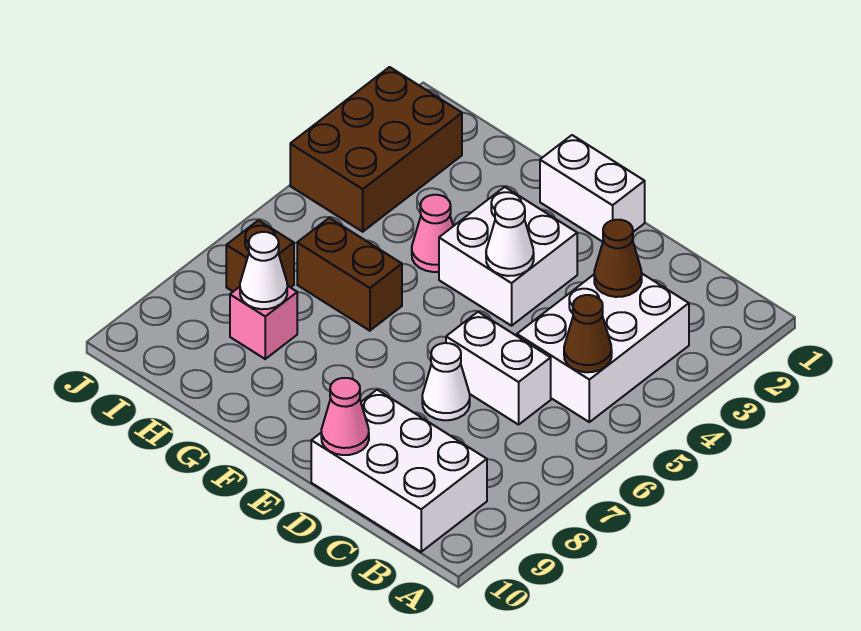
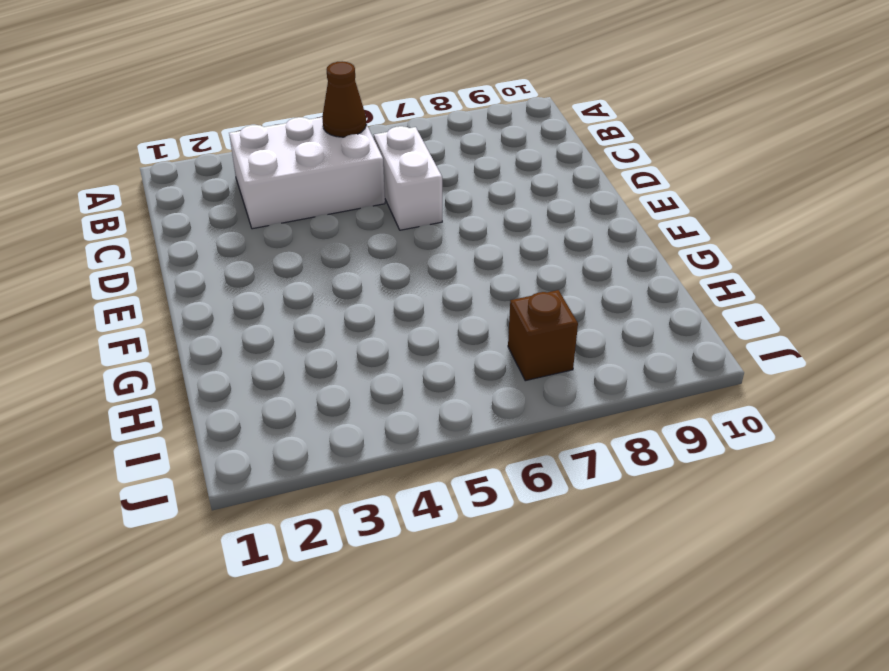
none -> white 2x3 brick [311,390,487,552]
none -> white 1x1 cone [422,343,470,420]
none -> white 1x2 brick [540,135,645,242]

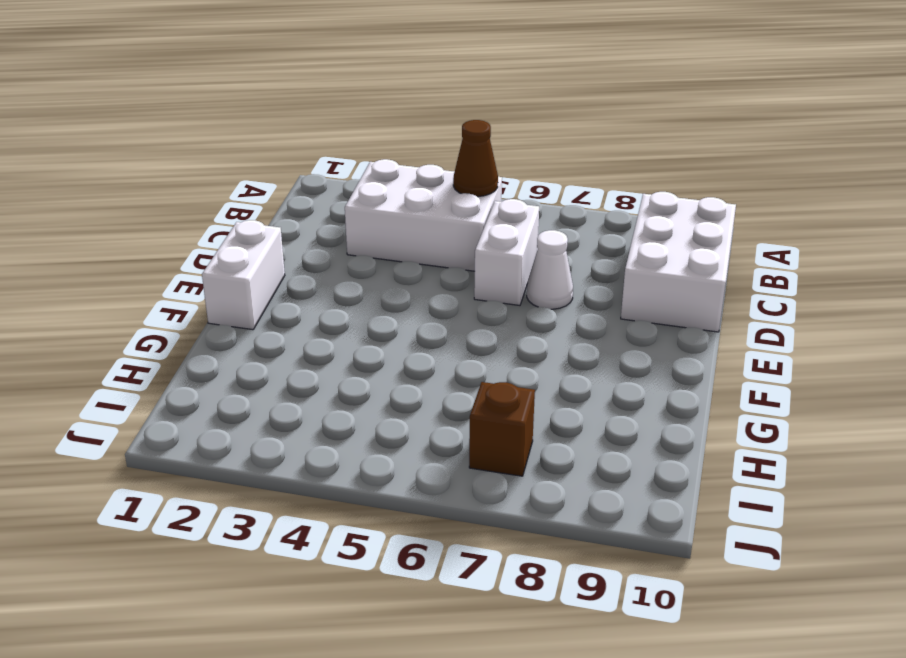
none -> white 2x2 brick [439,187,577,326]
none -> pink 1x1 cone [412,195,453,272]
none -> brown 1x2 brick [297,218,402,331]

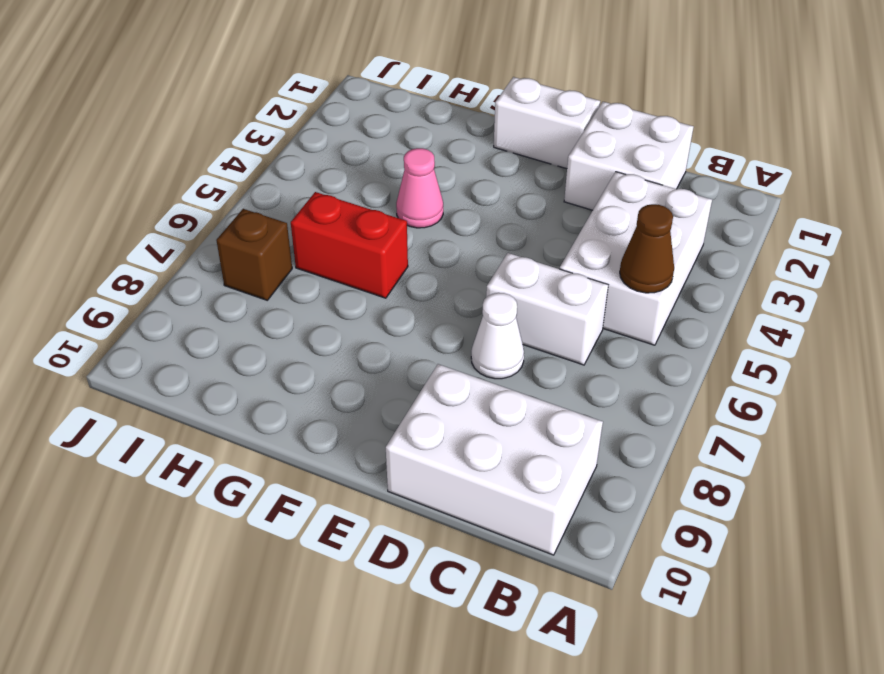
white 2x2 brick [564,102,694,210] -> white 2x2 brick moved to [439,187,577,326]
red 1x2 brick [291,192,408,298] -> brown 1x2 brick [297,218,402,331]
none -> pink 1x1 brick [230,286,297,359]
none -> brown 2x3 brick [290,67,462,232]
none -> brown 1x1 cone [594,220,642,297]

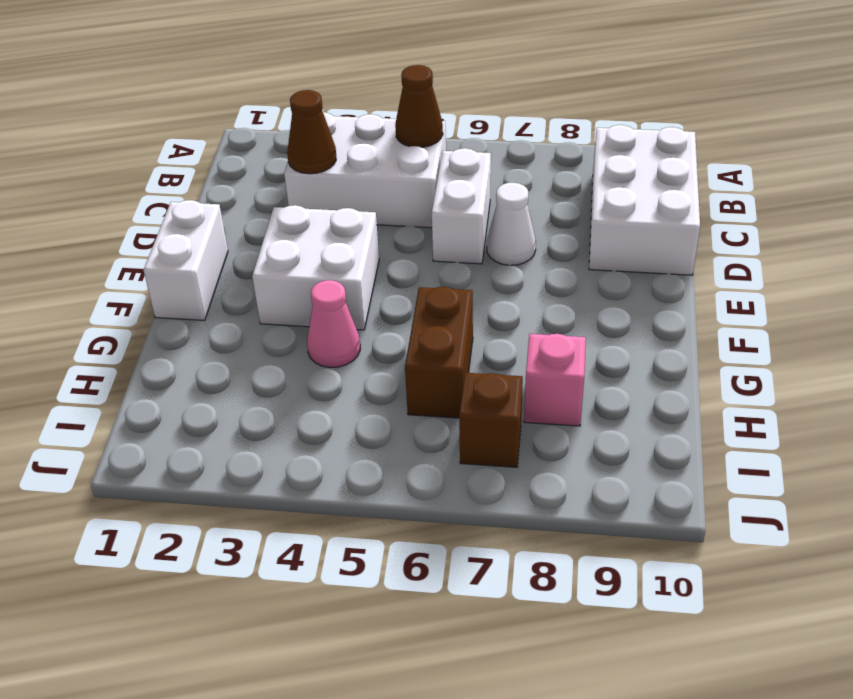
none -> brown 2x3 brick [290,67,462,232]
none -> pink 1x1 cone [321,378,369,455]
none -> white 1x1 cone [486,199,534,276]

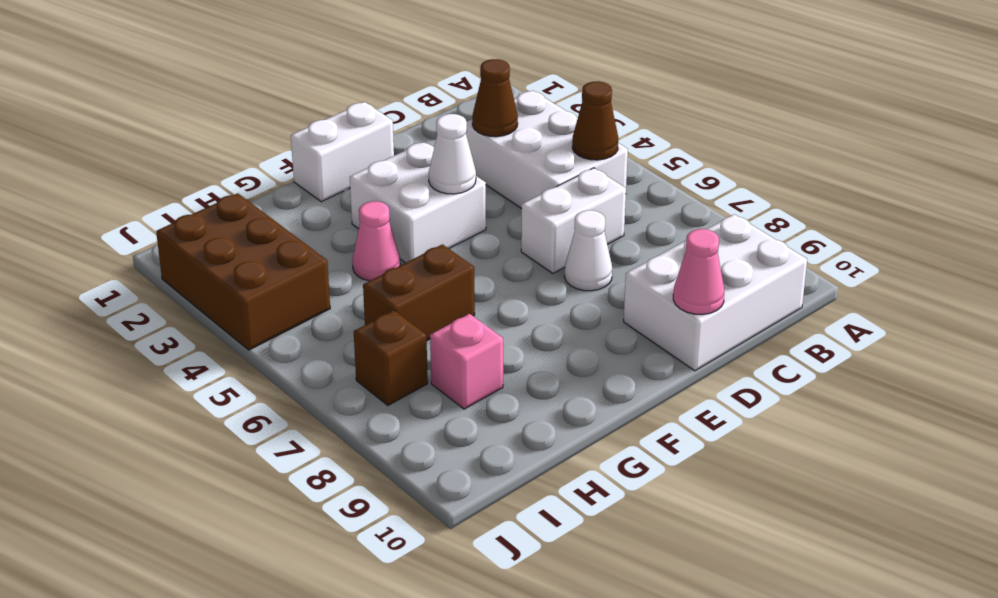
none -> white 1x1 cone [240,232,287,309]

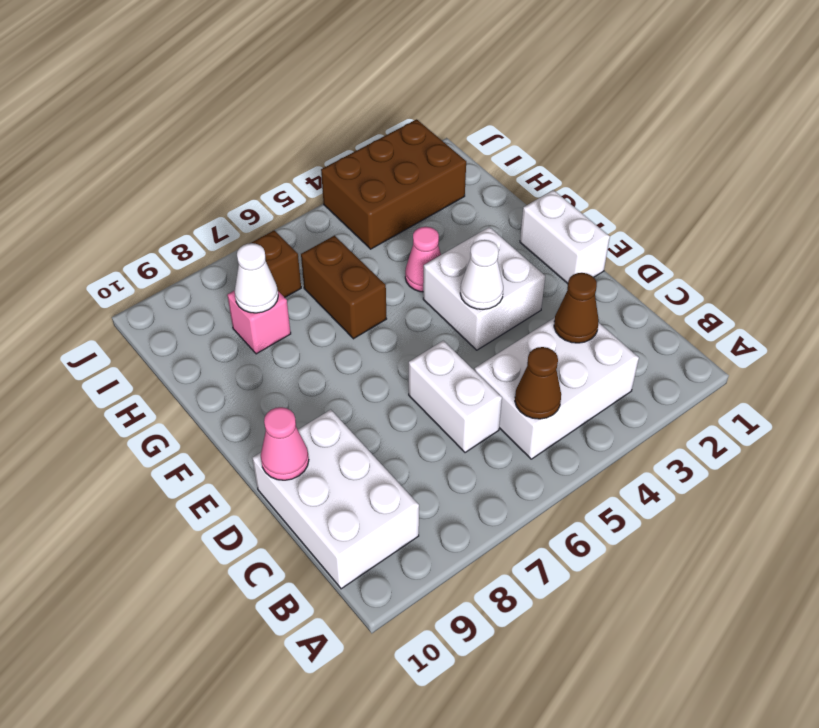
none -> white 1x1 cone [422,343,470,420]

